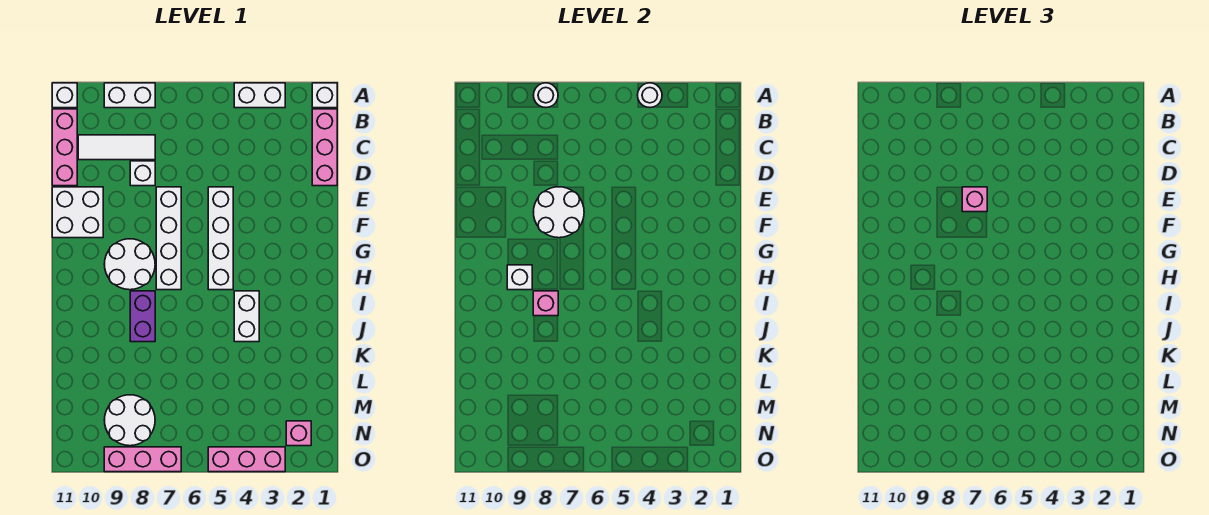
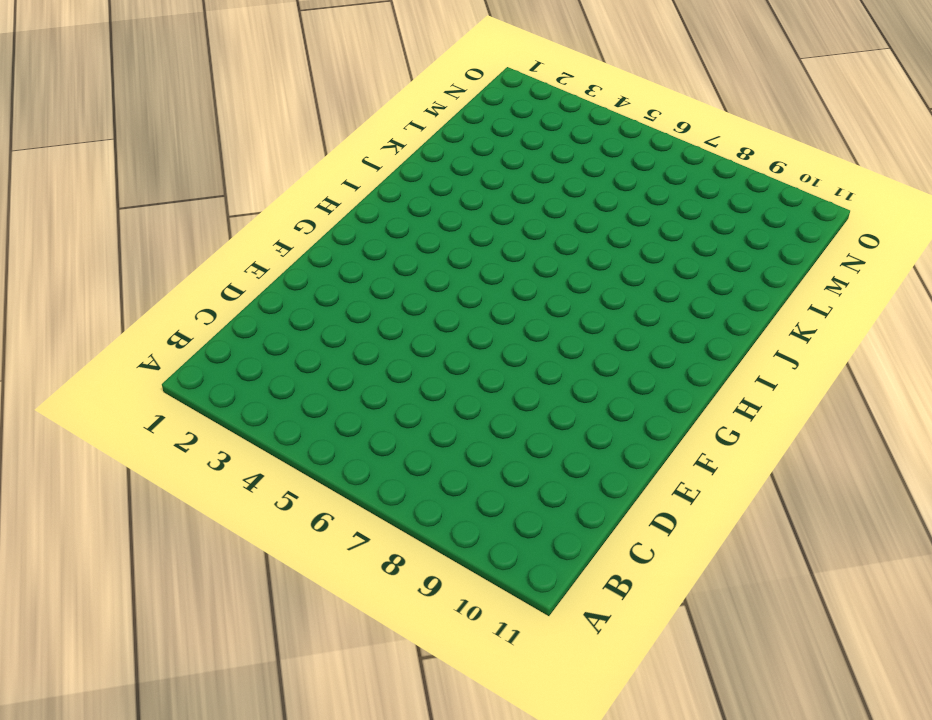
none -> white 1x1 brick [312,83,337,108]
none -> white 1x2 brick [234,83,285,108]
none -> white 1x2 brick [104,83,155,108]

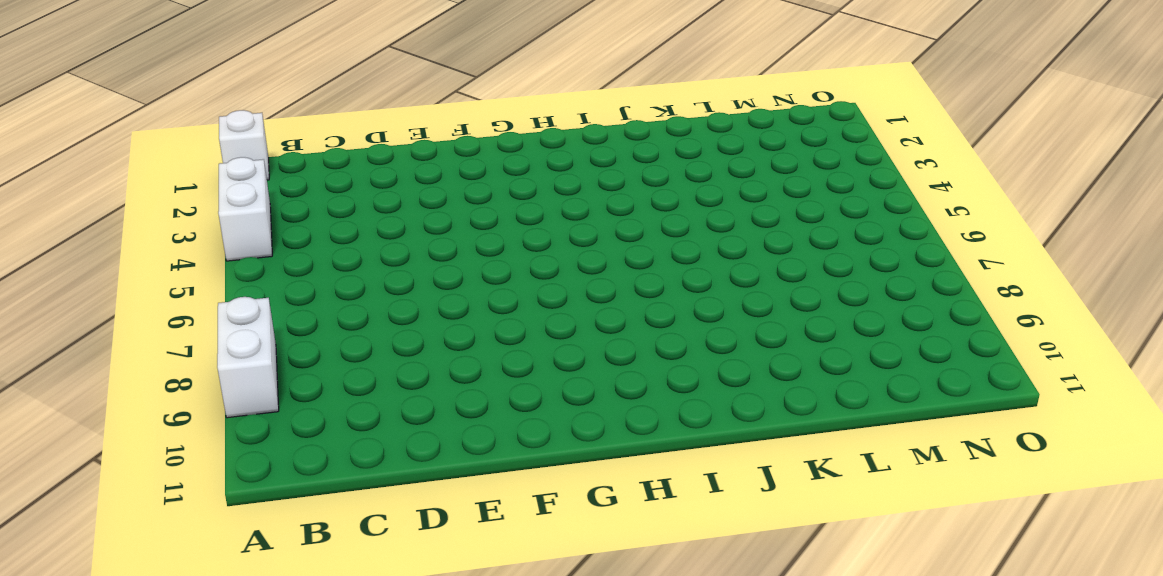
none -> white 1x1 brick [52,83,77,108]
none -> pink 1x3 brick [312,109,337,186]
none -> pink 1x3 brick [52,109,77,186]

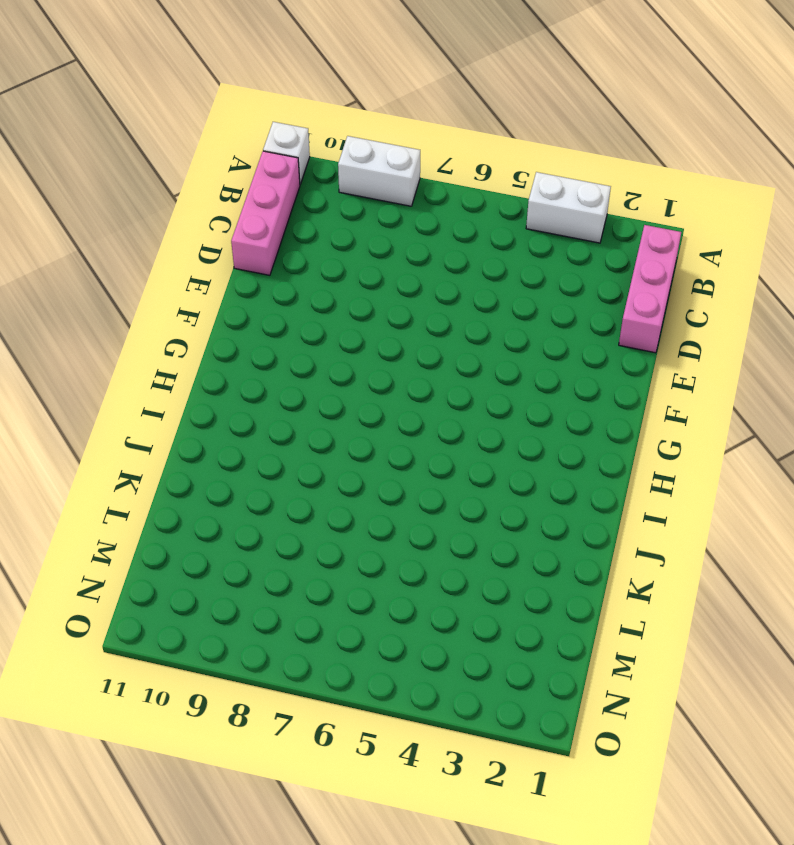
none -> white 1x1 brick [312,83,337,108]
none -> white 1x3 tile [78,135,155,160]
none -> white 1x1 brick [130,161,155,186]

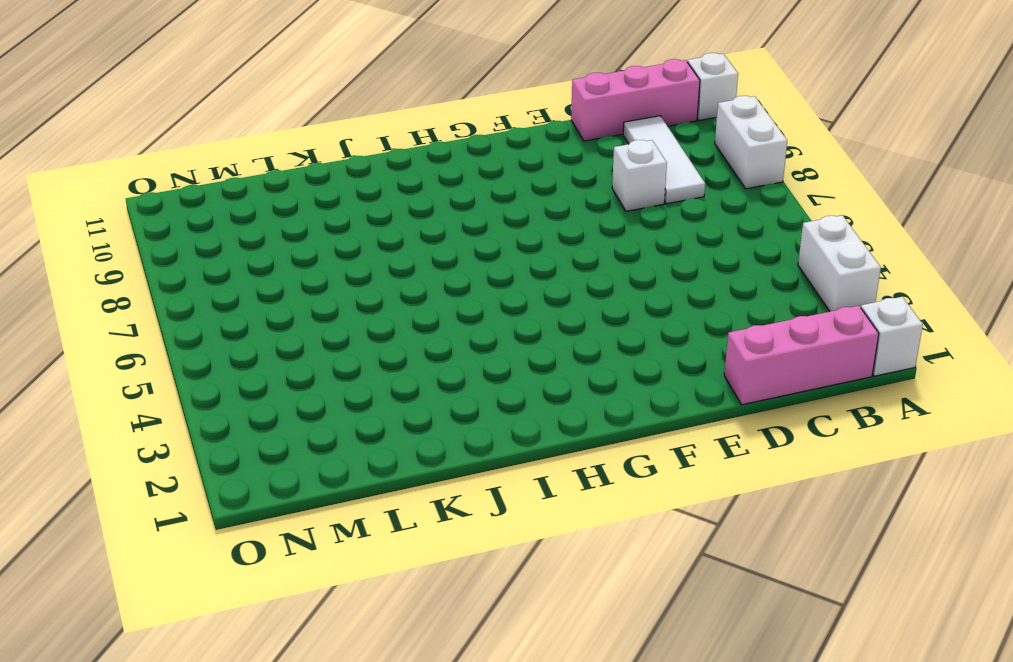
none -> white 1x4 brick [208,187,233,290]
none -> white 1x4 brick [156,187,181,290]
none -> white 2x2 brick [52,187,103,238]

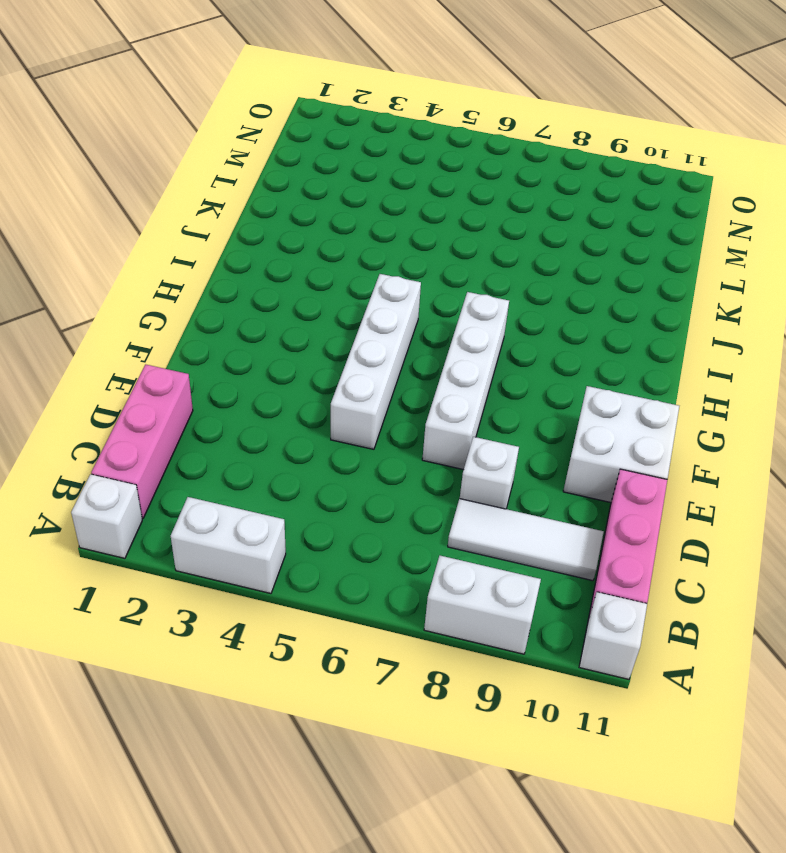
none -> white 2x2 round brick [104,239,155,290]
none -> white 1x2 brick [234,291,259,342]
none -> purple 1x2 brick [130,291,155,342]

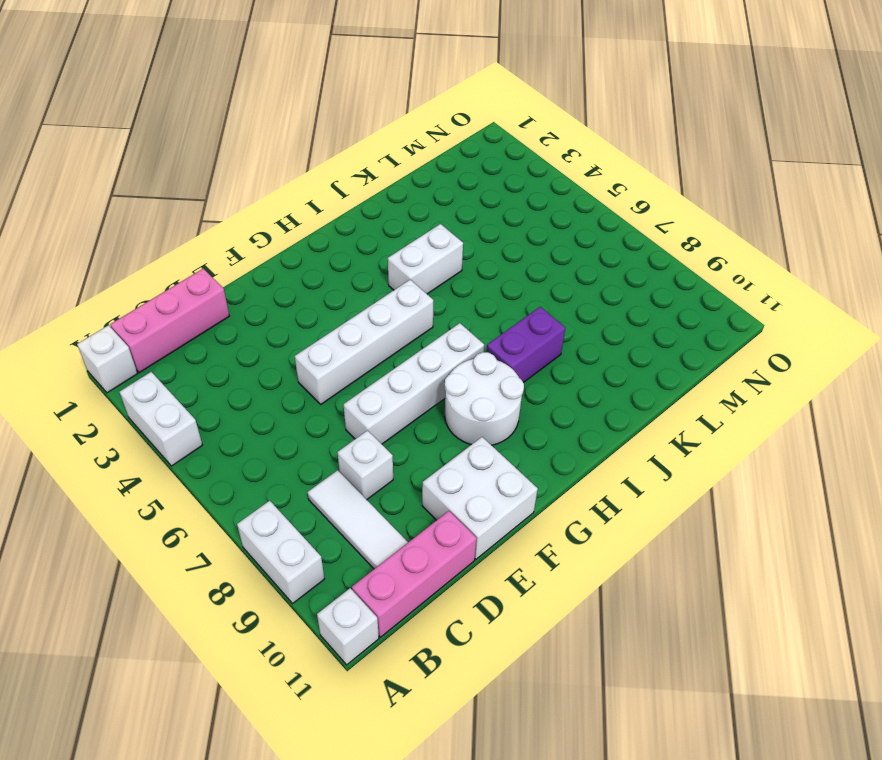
none -> white 2x2 round brick [104,395,155,446]
none -> pink 1x1 brick [286,421,311,446]
none -> pink 1x3 brick [208,447,285,472]

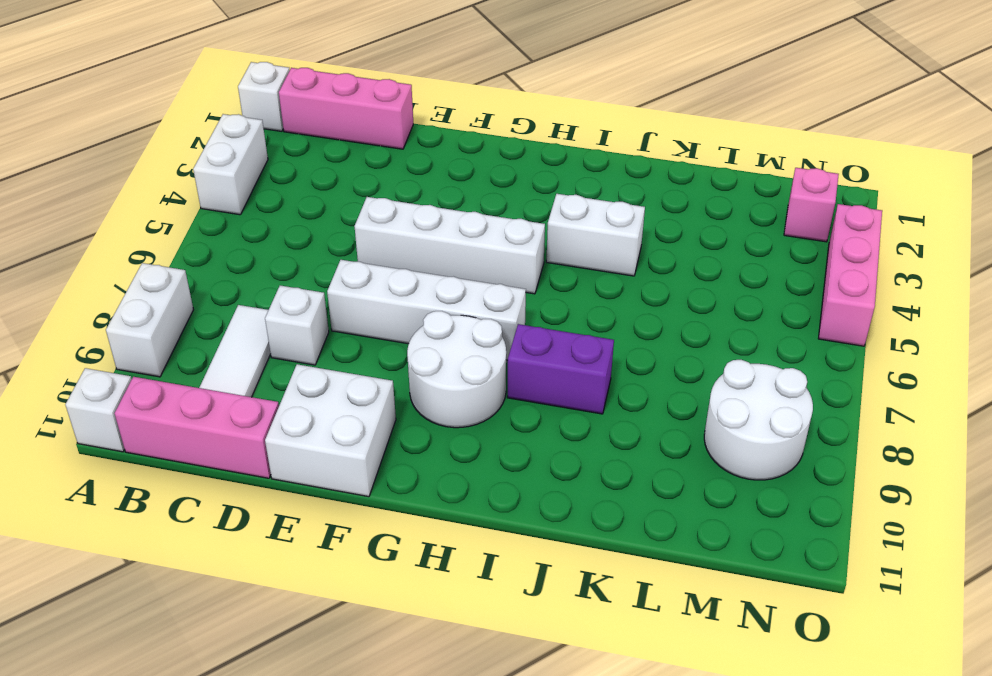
none -> pink 1x3 brick [104,447,181,472]
none -> white 1x1 round brick [638,83,662,108]
none -> white 1x1 round brick [534,83,558,108]

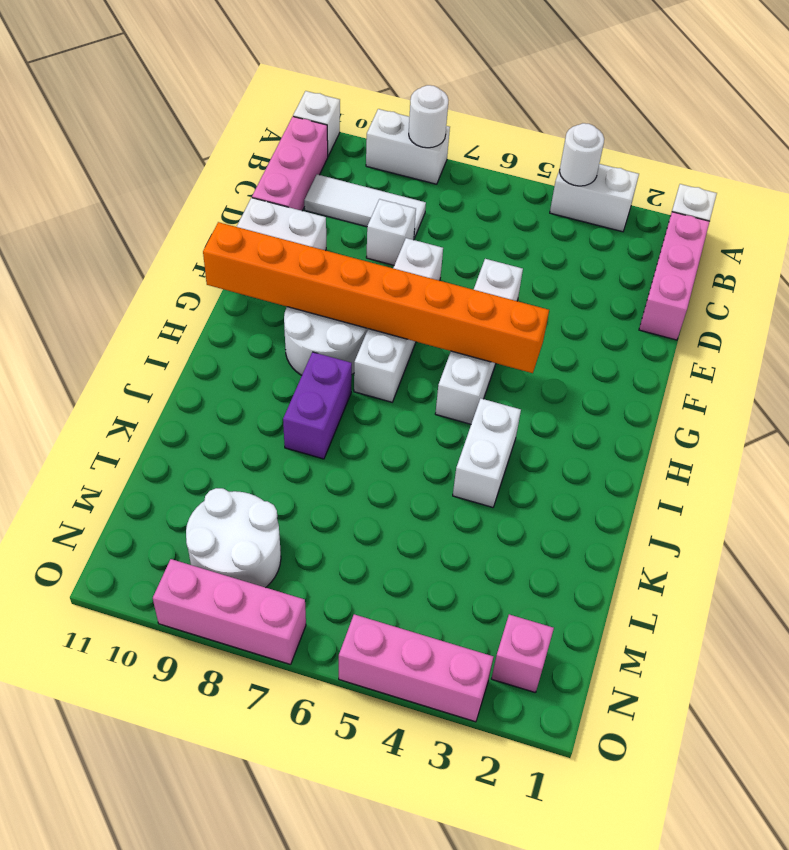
orange 1x8 brick [203,222,549,373] -> none
none -> white 2x2 round brick [533,187,584,238]
none -> white 1x1 brick [507,265,532,290]
none -> pink 1x1 brick [533,291,558,316]

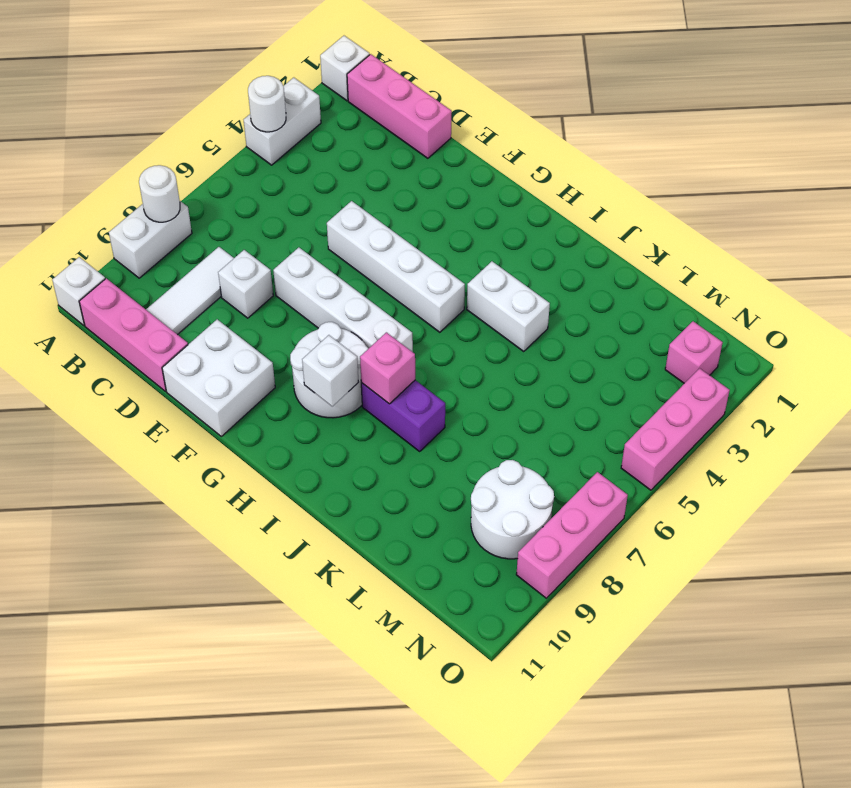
none -> white 2x2 round brick [533,187,584,238]
none -> pink 1x1 brick [962,187,987,212]

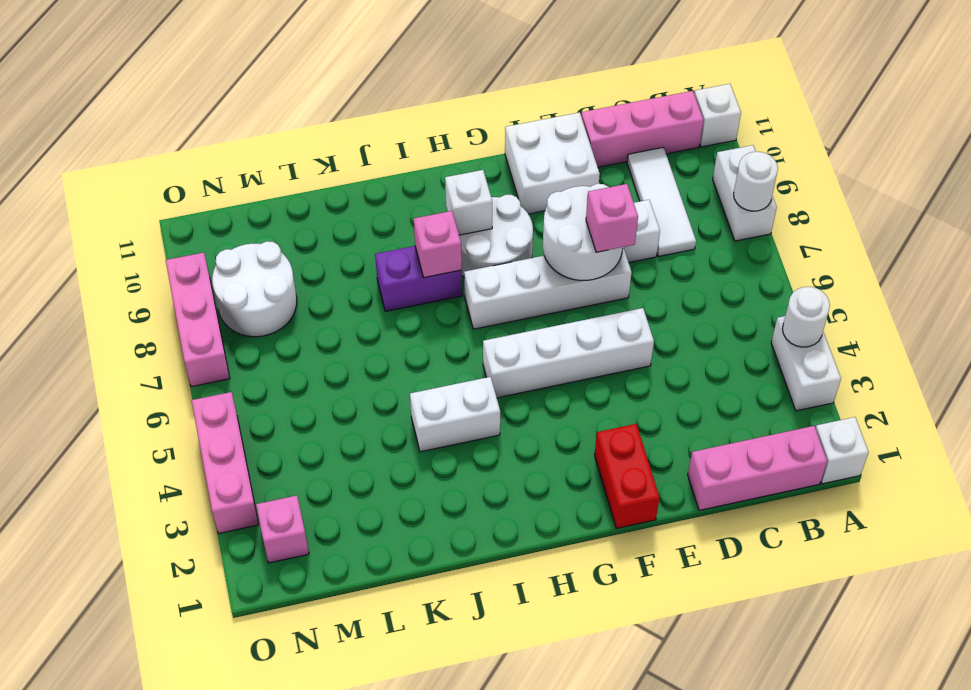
red 1x2 brick [595,424,659,528] -> none

